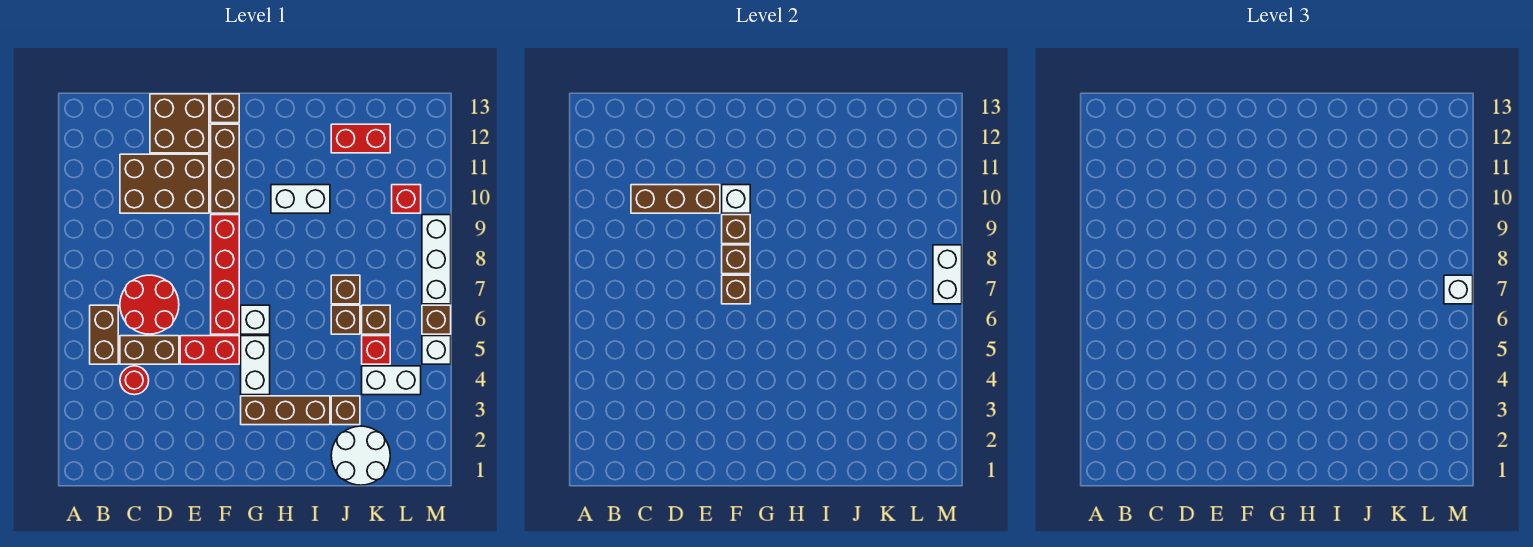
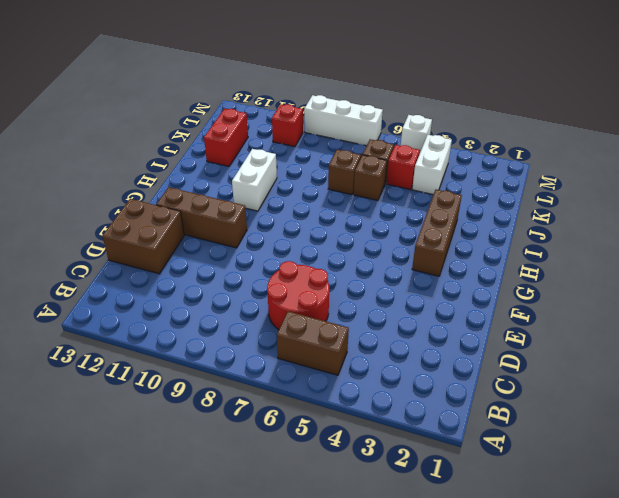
none -> red 1x1 round brick [120,366,149,395]
none -> brown 1x2 brick [120,336,179,364]
none -> brown 2x3 brick [120,154,209,213]
none -> red 1x2 brick [180,336,239,364]

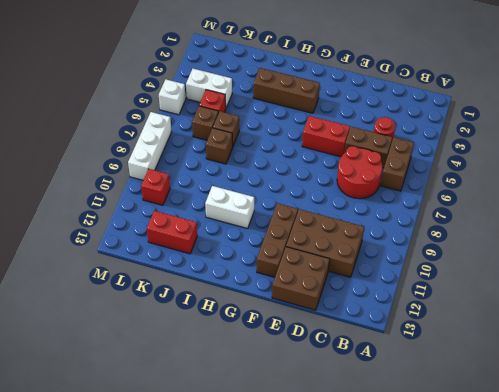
none -> red 1x4 brick [211,215,239,334]
none -> brown 1x1 brick [211,94,239,123]
none -> white 1x2 brick [241,336,270,395]
none -> white 1x1 brick [241,305,270,334]

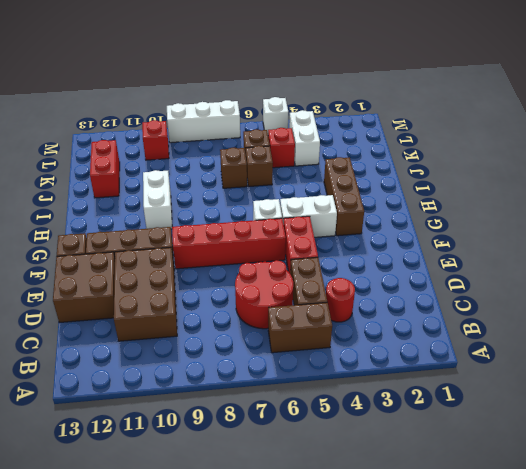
none -> white 2x2 round brick [331,426,390,485]
none -> brown 1x1 brick [331,396,360,425]
none -> brown 1x1 brick [422,305,451,334]
none -> brown 1x3 brick [631,185,720,213]

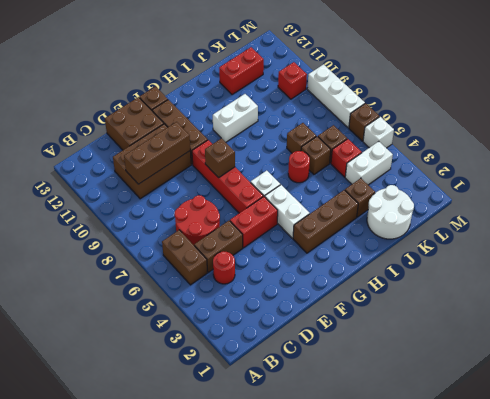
red 1x1 round brick [288,151,310,183] -> none
none -> brown 1x1 brick [722,275,750,304]
none -> brown 1x1 brick [722,215,750,244]
none -> white 1x1 brick [722,185,750,213]
none -> white 1x2 brick [933,245,962,304]

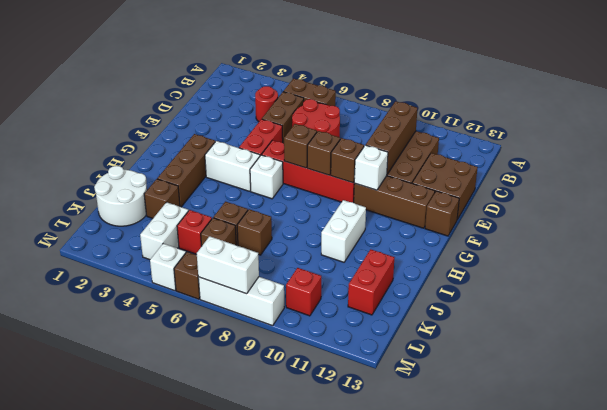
none -> white 1x1 brick [1444,275,1473,304]

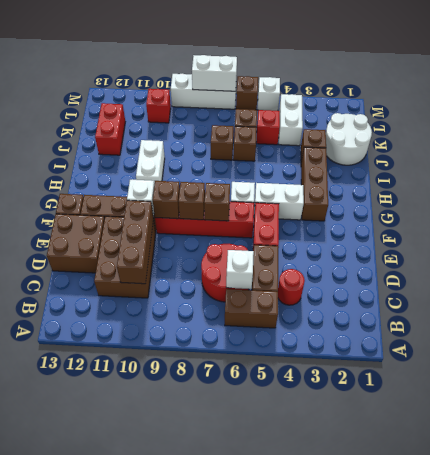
white 1x1 brick [226,250,254,289] -> white 1x1 brick moved to [1444,275,1473,304]

